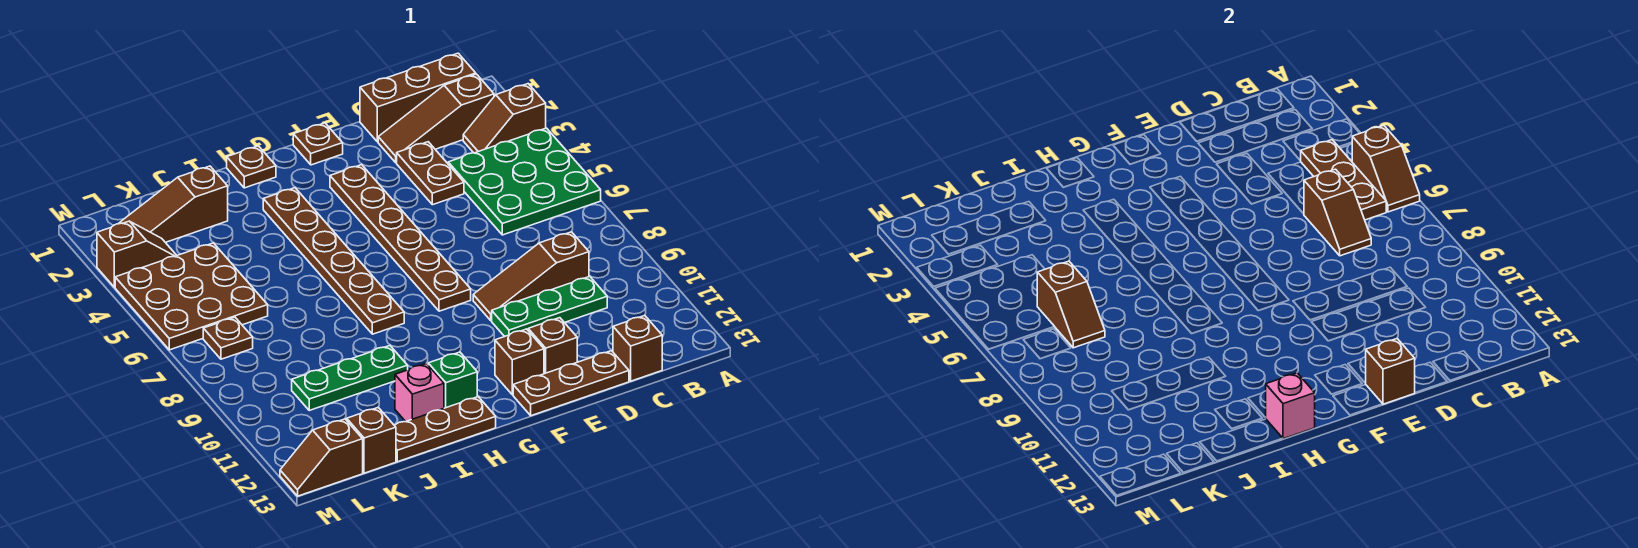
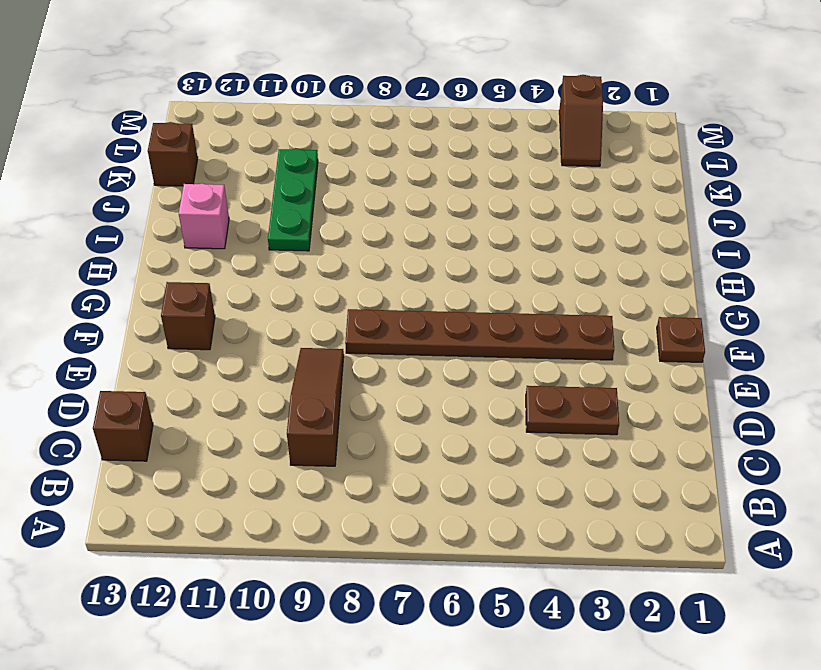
none -> brown 1x2 slope [463,84,546,153]
none -> green 3x3 plate [448,128,601,235]
none -> brown 1x3 brick [360,53,476,142]
none -> brown 1x3 slope [378,74,494,163]

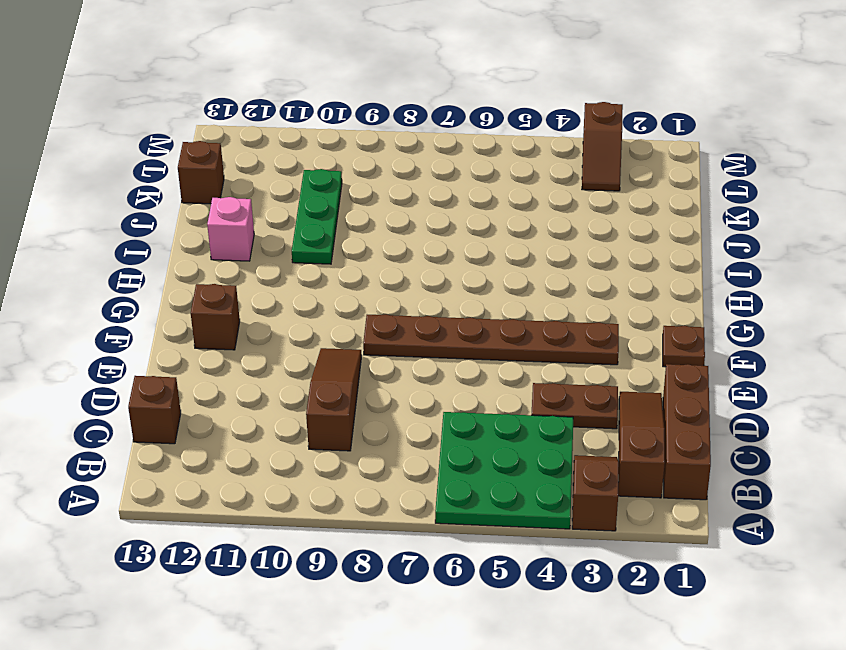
none -> green 1x3 plate [492,277,607,337]
none -> brown 1x3 plate [513,351,629,416]
none -> brown 1x1 brick [528,318,577,374]
none -> brown 1x1 plate [227,146,276,188]

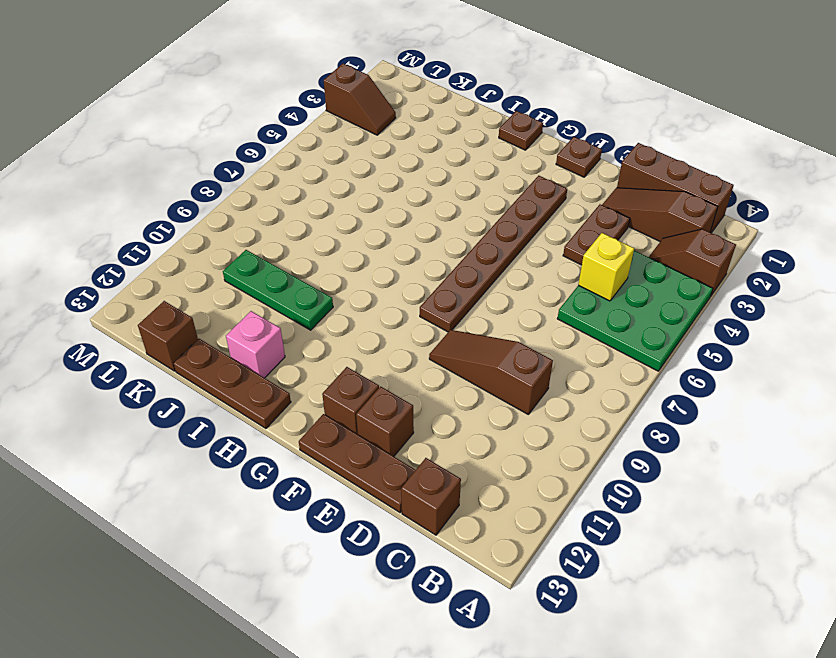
yellow 1x1 brick [578,233,634,301] -> none
none -> green 1x3 plate [492,277,607,337]
none -> brown 1x6 plate [263,188,404,334]
none -> green 1x1 brick [428,352,477,408]
none -> brown 1x3 slope [118,166,228,242]

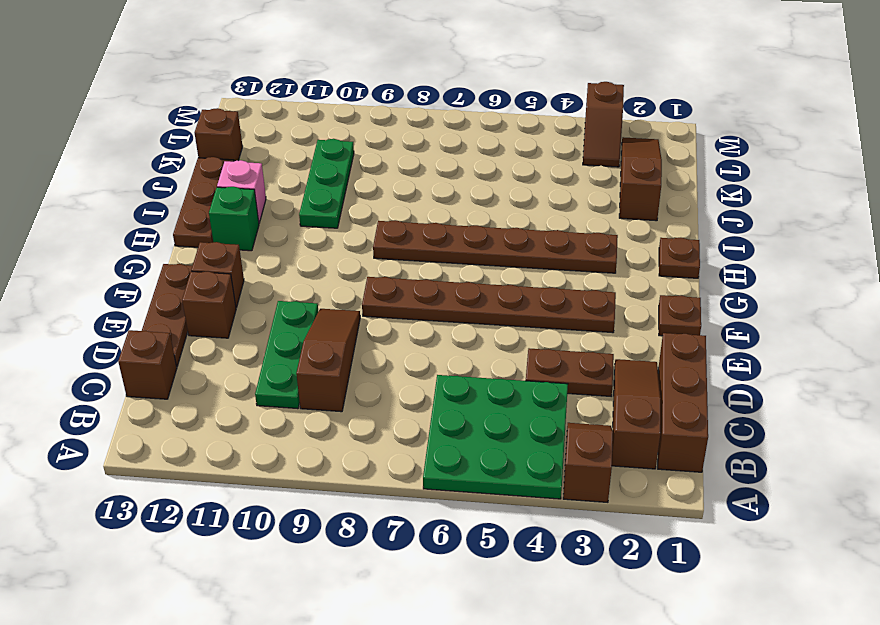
none -> brown 3x3 plate [115,243,268,350]
none -> brown 1x1 plate [203,317,253,359]
none -> brown 1x2 slope [280,419,363,496]
none -> brown 1x2 slope [1352,125,1420,212]

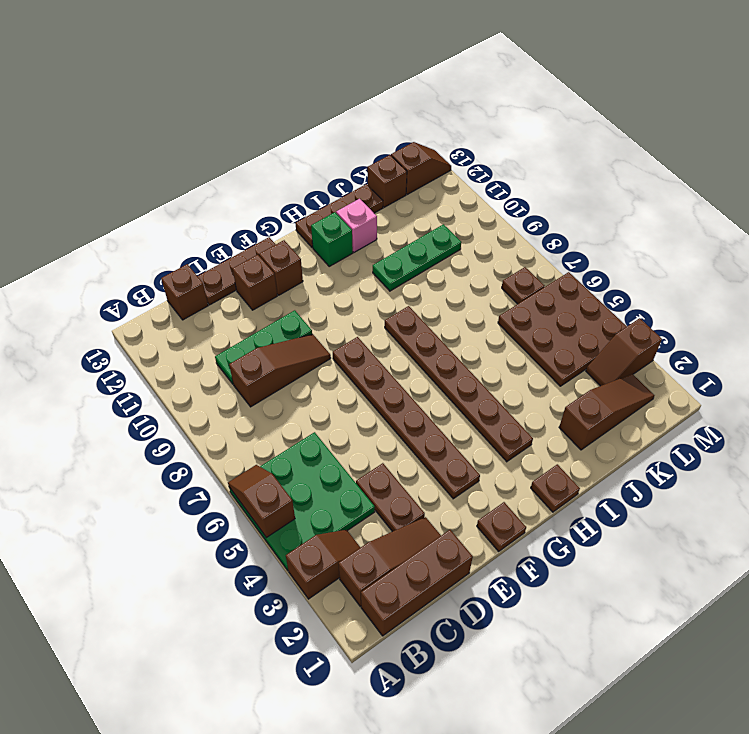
none -> brown 1x3 plate [1301,140,1386,220]
none -> brown 1x2 slope [1304,169,1371,256]
none -> brown 1x1 brick [1365,339,1415,404]
none -> pink 1x1 brick [1266,373,1315,439]

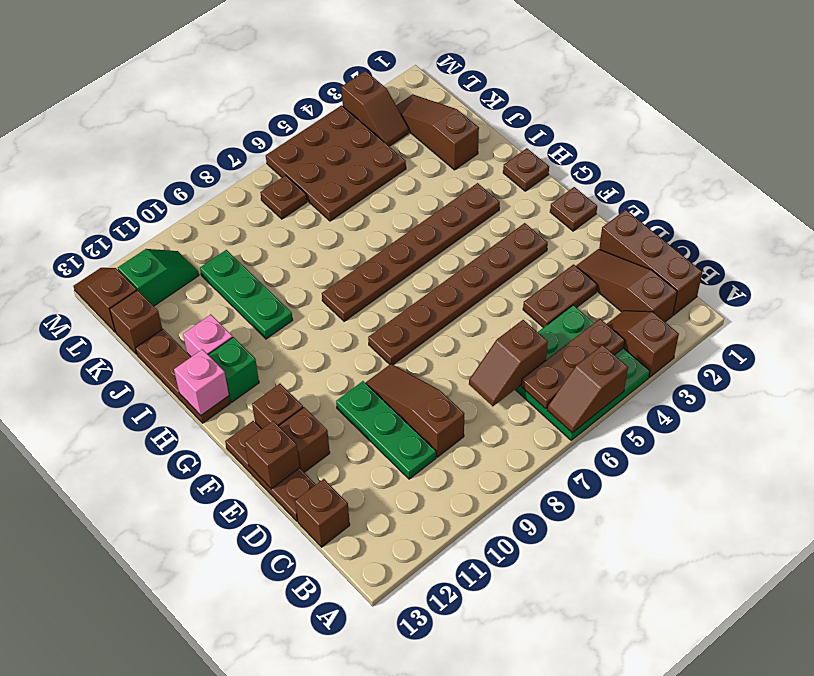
green 1x2 slope [118,249,199,306] -> none
none -> brown 1x2 slope [1037,261,1105,348]

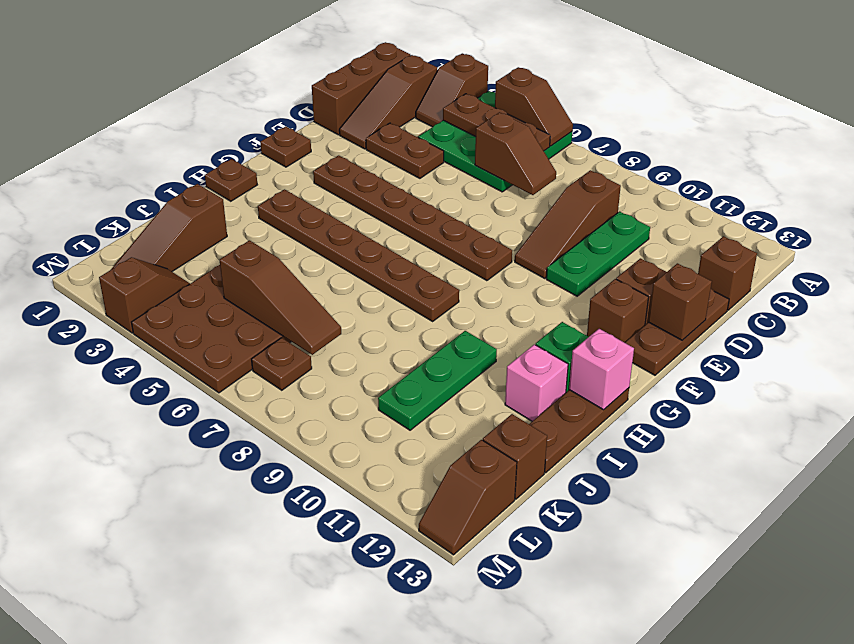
brown 1x3 slope [220,240,341,355] -> brown 1x2 slope [1037,261,1105,348]

